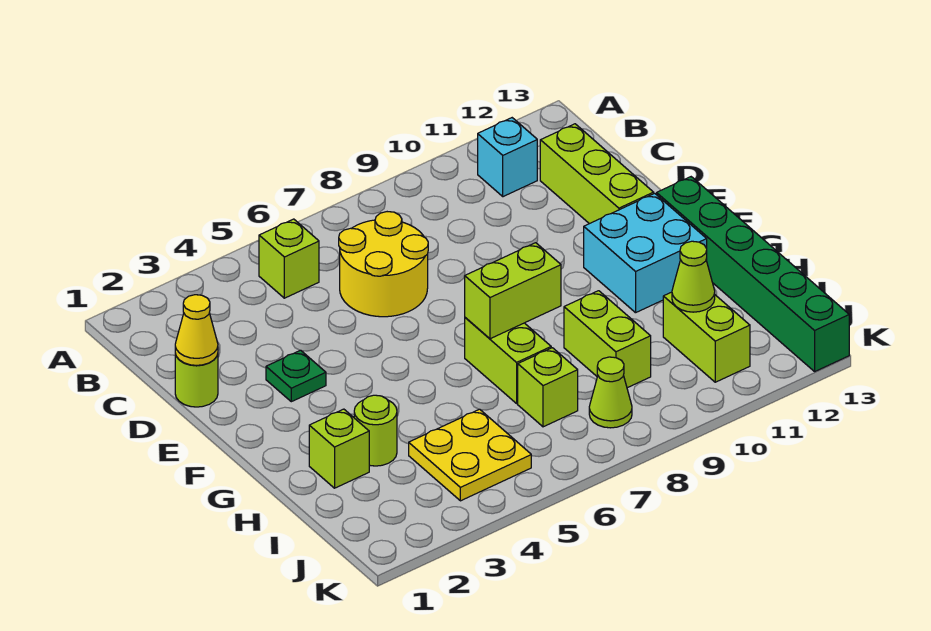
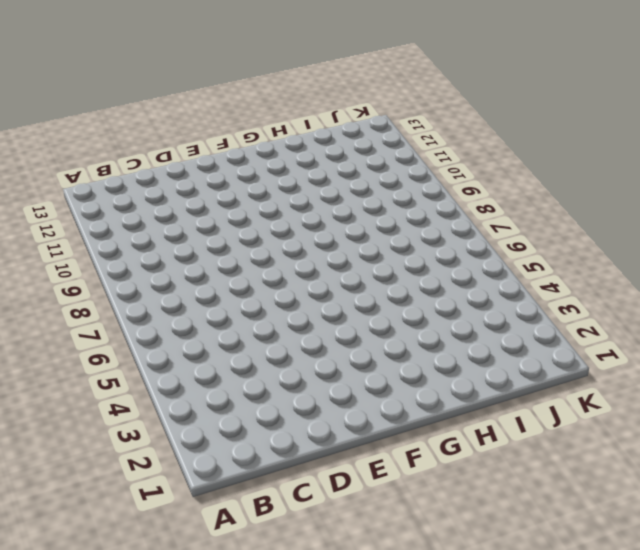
none -> lime 1x1 brick [259,219,319,298]
none -> cyan 1x1 brick [478,118,537,197]
none -> yellow 2x2 round brick [339,212,428,317]

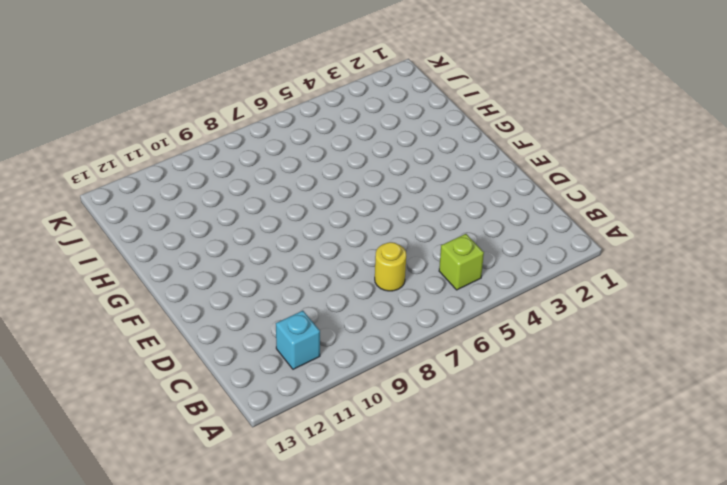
yellow 1x1 round brick [375,242,406,291] -> yellow 2x2 round brick [339,212,428,317]
none -> lime 1x3 brick [540,124,654,224]
none -> lime 1x1 round brick [175,354,218,407]
none -> green 1x1 plate [266,350,326,402]

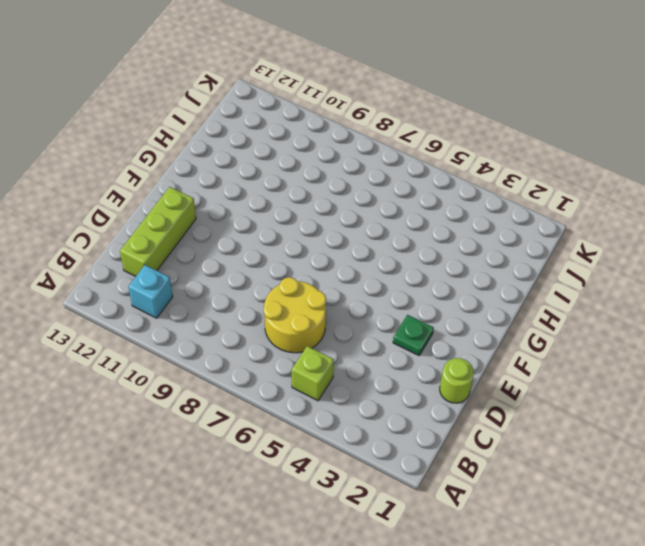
none -> cyan 2x2 brick [584,193,707,313]
none -> green 1x6 brick [657,177,849,371]
none -> lime 1x2 brick [465,318,551,403]

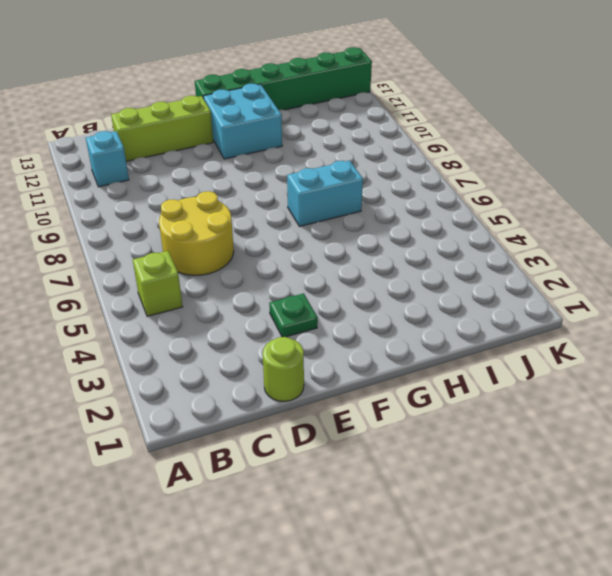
cyan 1x2 brick [287,160,363,226] -> lime 1x2 brick [465,318,551,403]
none -> lime 1x1 brick [309,409,369,488]
none -> lime 1x1 round brick [354,395,397,466]
none -> lime 1x2 brick [564,291,651,388]

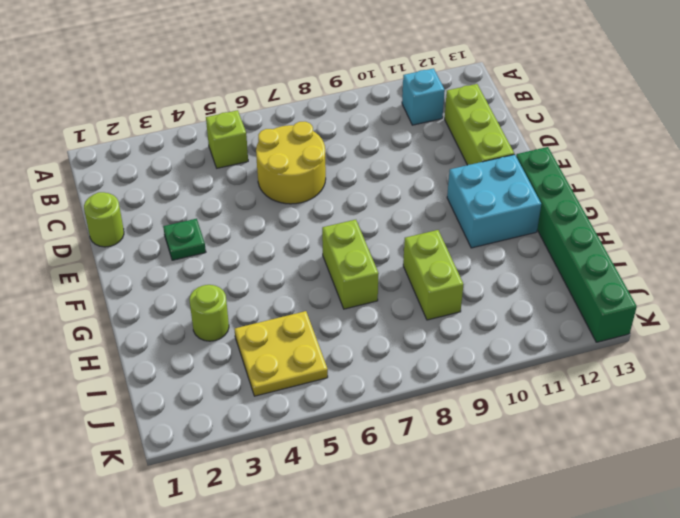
none -> lime 1x1 brick [309,409,369,488]
none -> lime 1x1 brick [518,348,578,427]
none -> lime 1x2 brick [663,292,750,382]

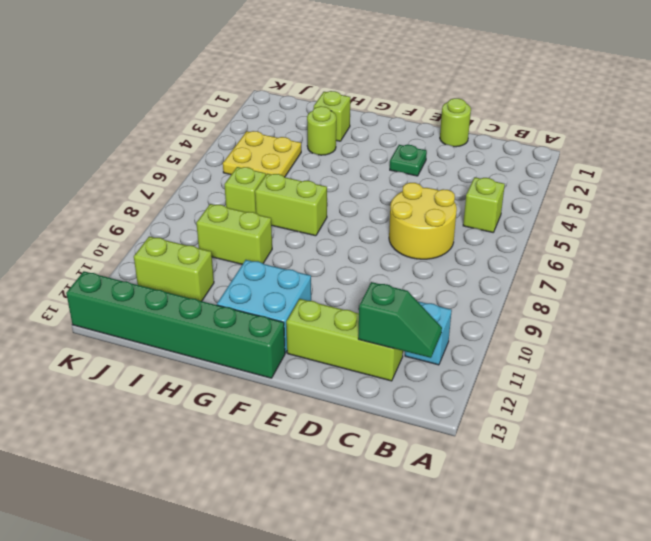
green 1x2 slope [358,282,442,358] -> none
none -> lime 1x1 cone [589,357,632,428]
none -> yellow 1x1 cone [175,295,218,365]
none -> lime 1x2 brick [465,243,561,339]

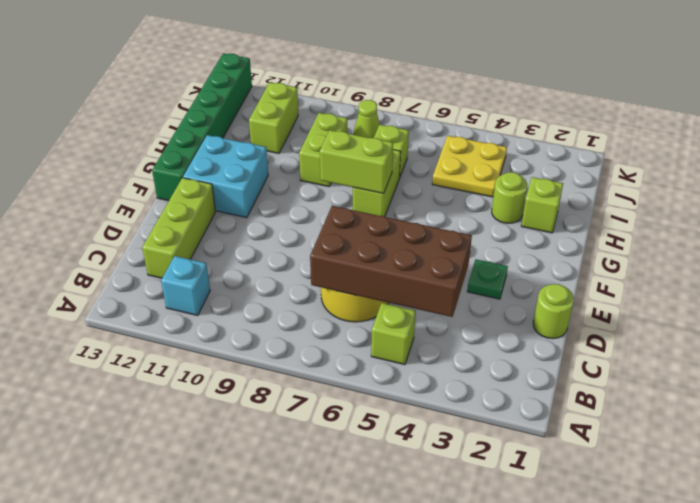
brown 2x4 brick [310,206,472,317] -> none
none -> yellow 1x1 cone [175,295,218,365]
none -> lime 1x1 cone [672,241,715,312]

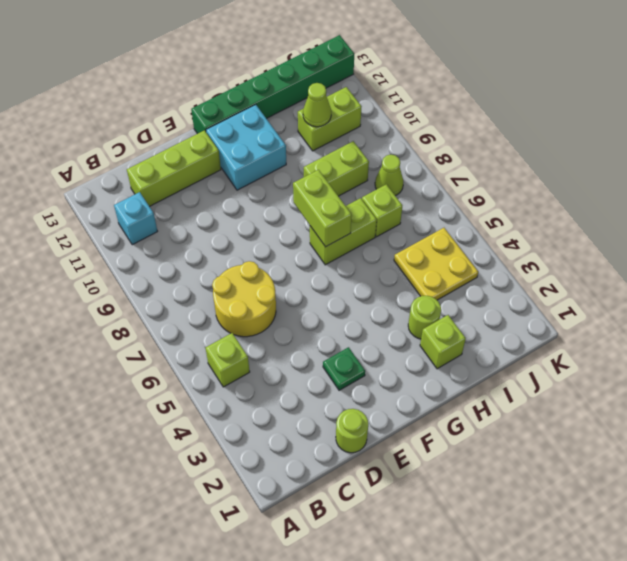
none -> yellow 1x1 cone [175,295,218,365]

